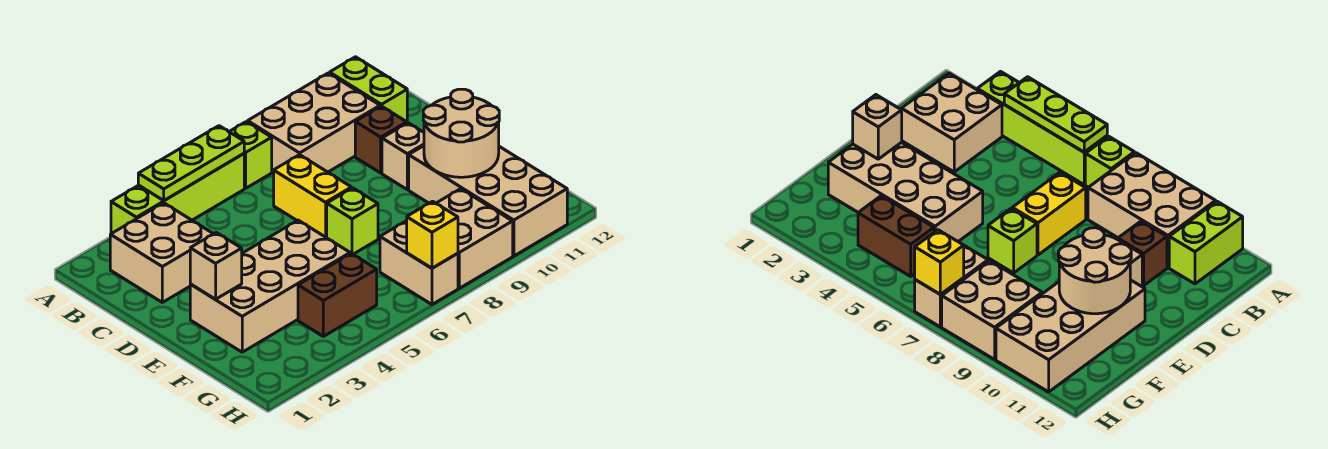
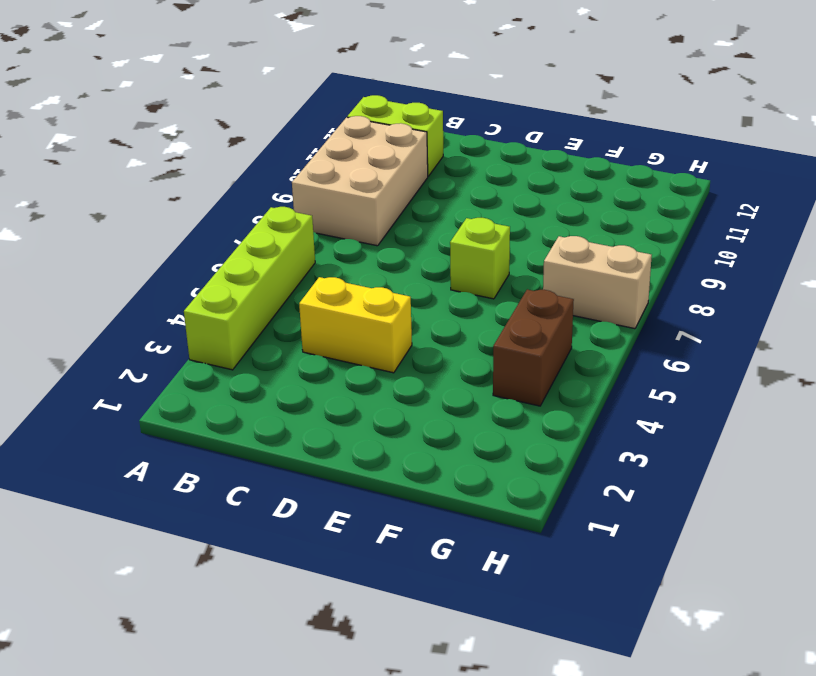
yellow 1x2 brick [299,277,412,373] -> yellow 1x2 brick moved to [274,155,351,238]
none -> lime 1x1 brick [229,122,272,188]
none -> tan 2x2 brick [110,203,213,302]
none -> brown 1x1 brick [355,106,407,173]

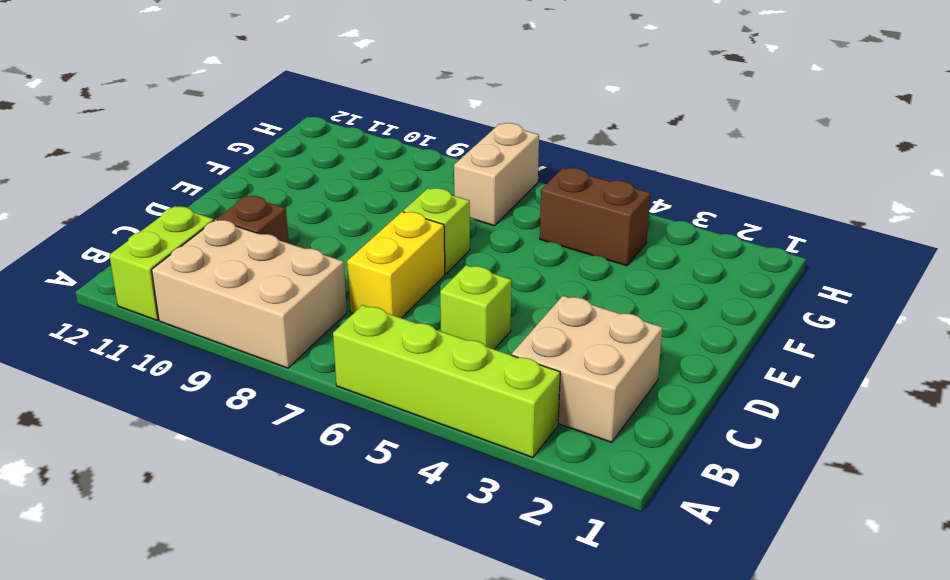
lime 1x1 brick [440,265,511,349] -> lime 1x1 brick moved to [229,122,272,188]
none -> tan 1x1 brick [382,123,424,190]
none -> tan 2x4 brick [190,220,350,352]
none -> tan 2x4 brick [409,146,567,256]

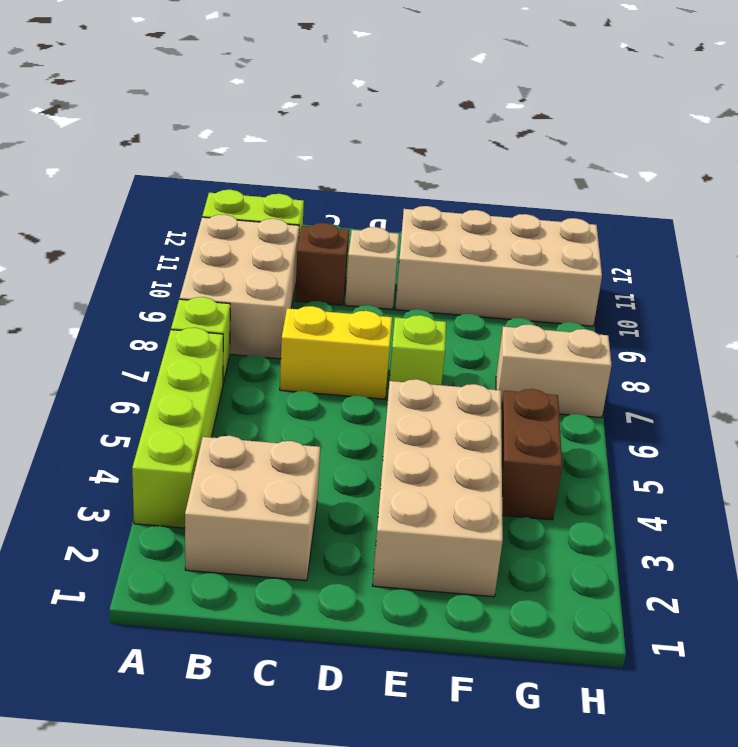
none -> tan 2x2 brick [436,189,513,288]
none -> lime 1x3 plate [138,126,244,200]
none -> tan 1x1 brick [190,232,242,299]

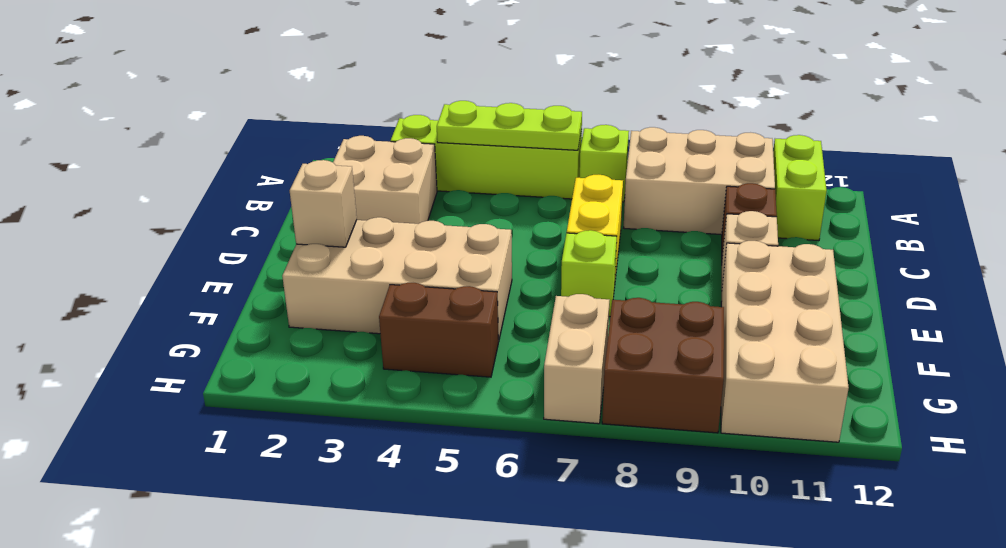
brown 2x2 brick [602,298,724,433] -> tan 2x2 brick [436,189,513,288]
none -> tan 2x2 round brick [423,89,499,177]
none -> yellow 1x1 brick [407,201,458,268]

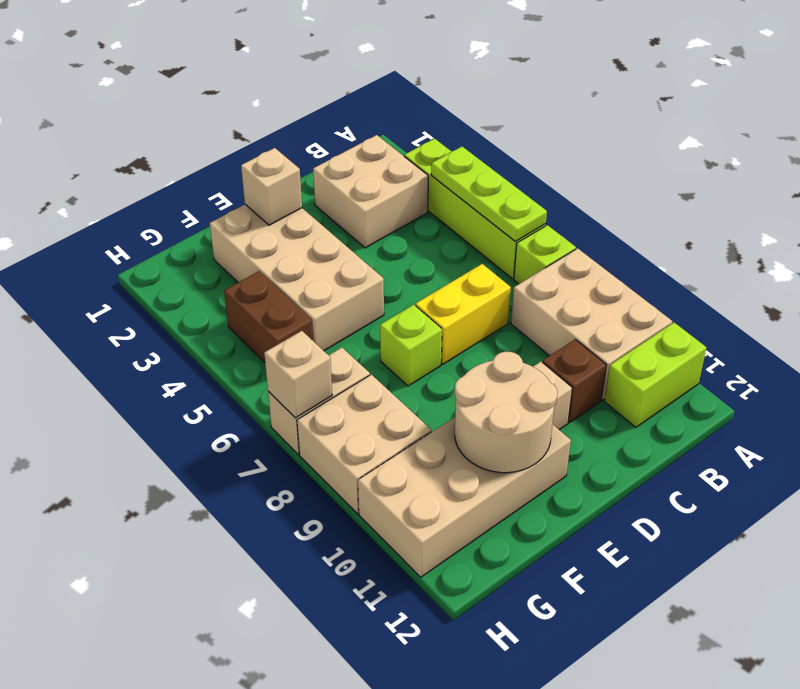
tan 1x1 brick [264,331,332,418] -> yellow 1x1 brick [407,201,458,268]

